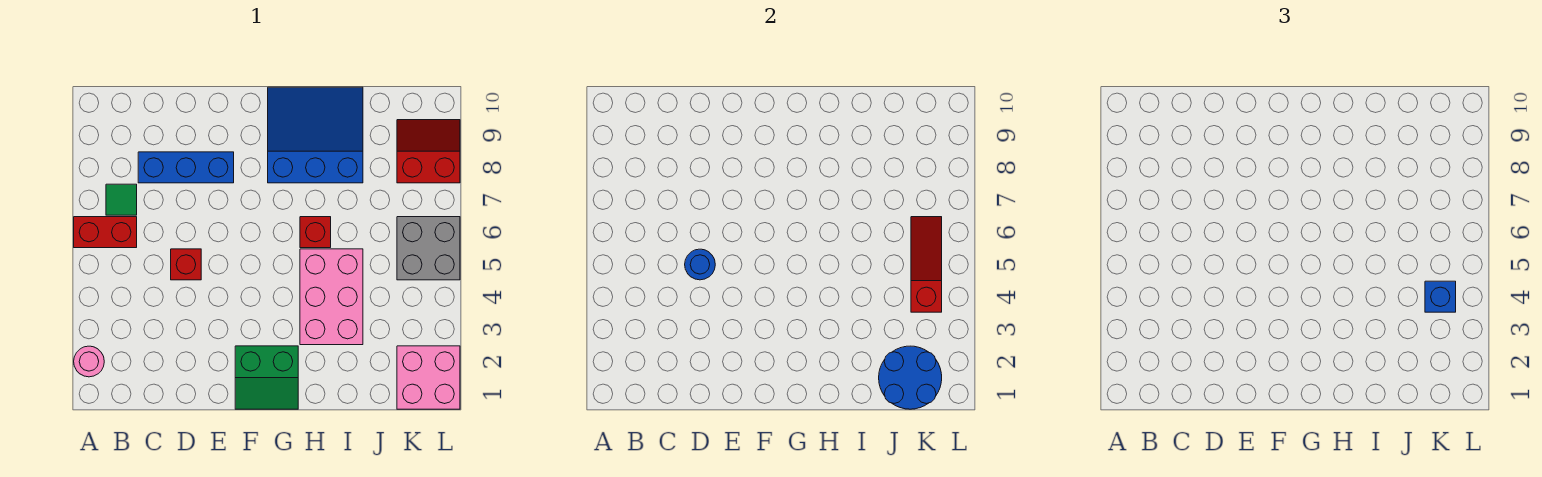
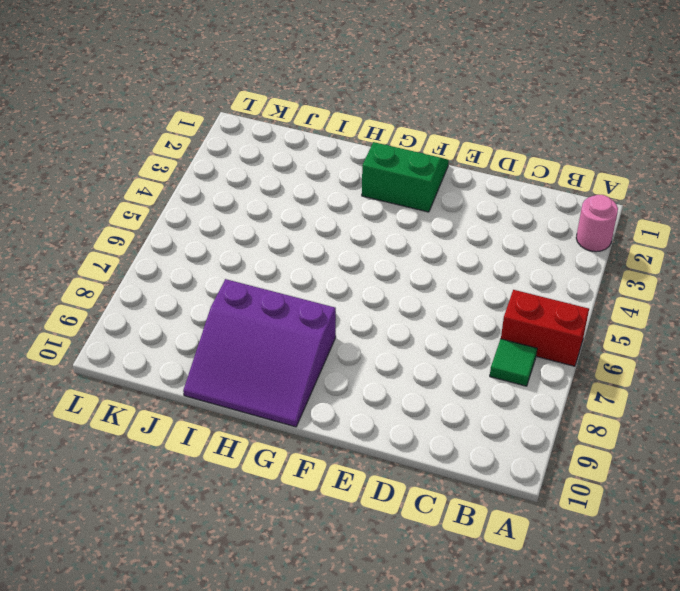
purple 3x3 slope [183,279,336,427] -> blue 3x3 slope [268,87,363,183]
none -> blue 1x3 brick [138,152,234,183]
none -> red 1x1 brick [171,249,201,280]
none -> pink 2x3 brick [300,249,363,345]

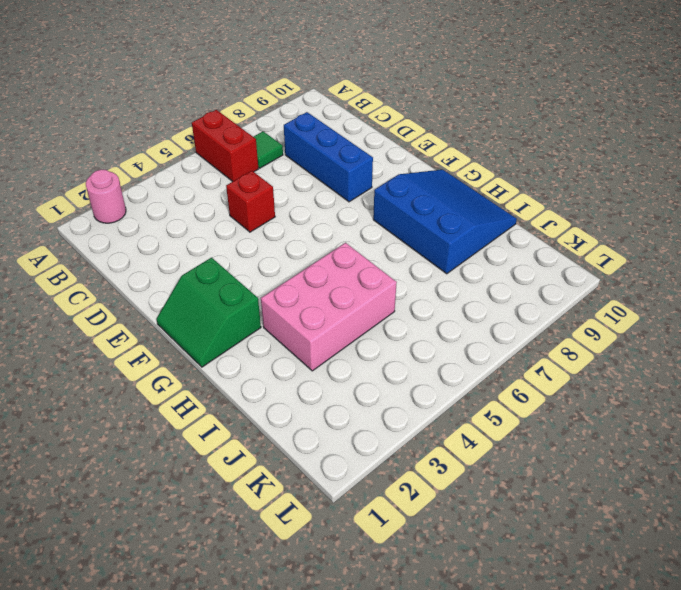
none -> red 1x1 brick [300,217,331,248]
none -> pink 2x2 brick [397,346,460,409]
none -> grey 2x2 brick [397,217,460,280]

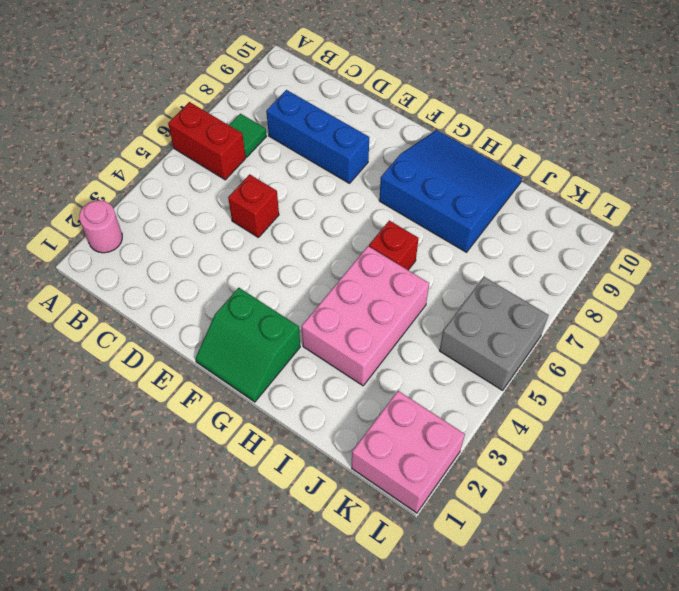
none -> red 2x2 slope [397,120,460,183]
none -> blue 1x1 round brick [685,249,715,280]
none -> blue 2x2 round brick [879,346,942,409]

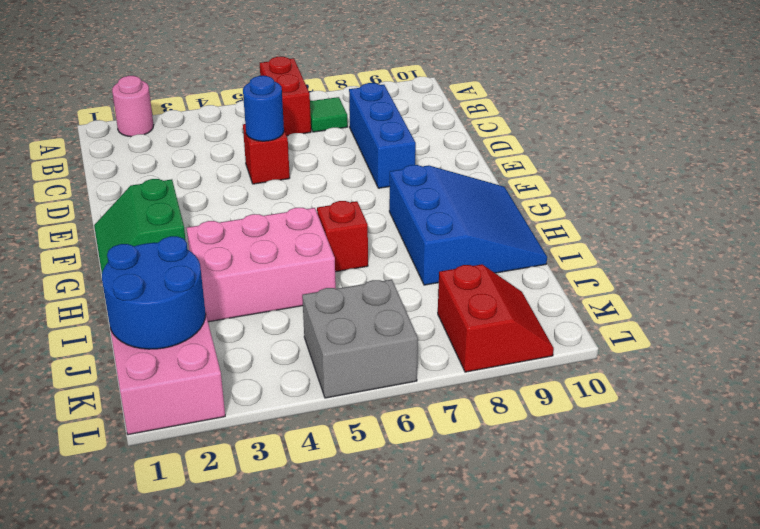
none -> red 1x3 slope [911,217,942,312]
none -> blue 1x1 brick [1425,281,1456,312]

